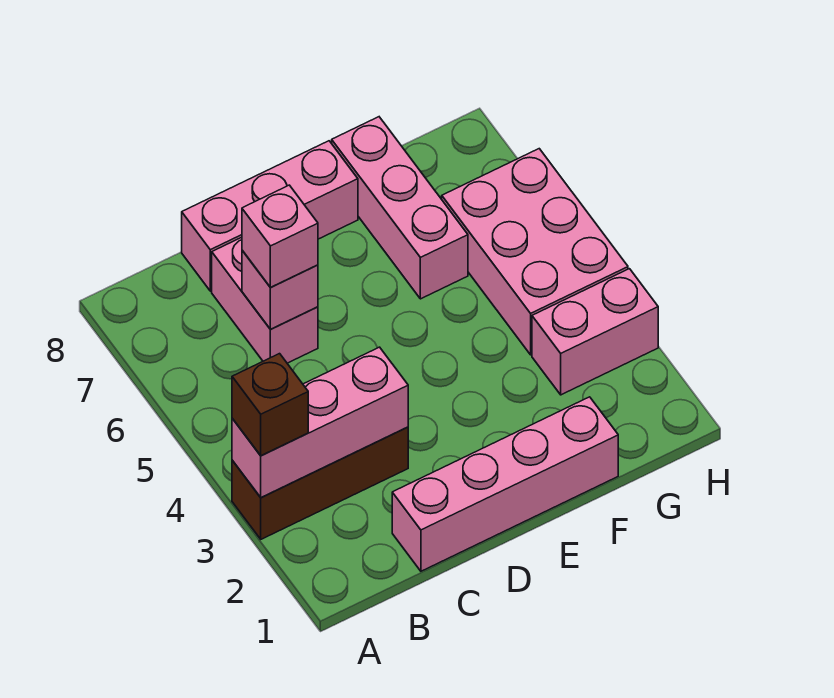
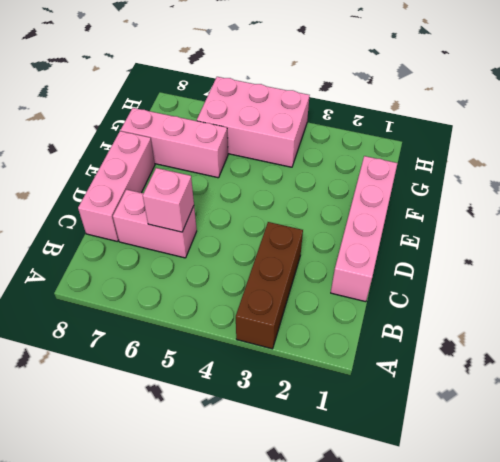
none -> pink 1x2 brick [532,269,658,395]
none -> pink 1x3 brick [232,347,408,497]

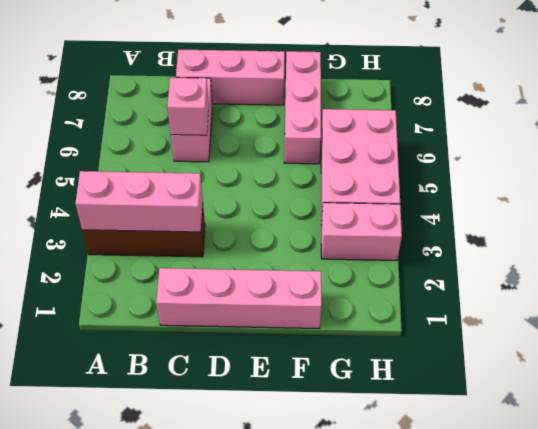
none -> brown 1x1 brick [232,354,308,456]
none -> pink 1x1 brick [242,185,318,287]

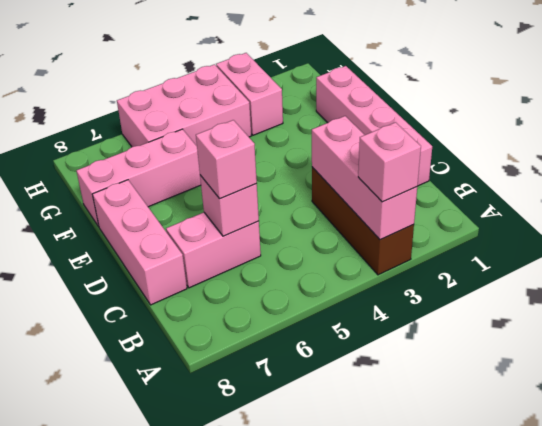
pink 1x1 brick [358,122,421,202] -> brown 1x1 brick [232,354,308,456]

